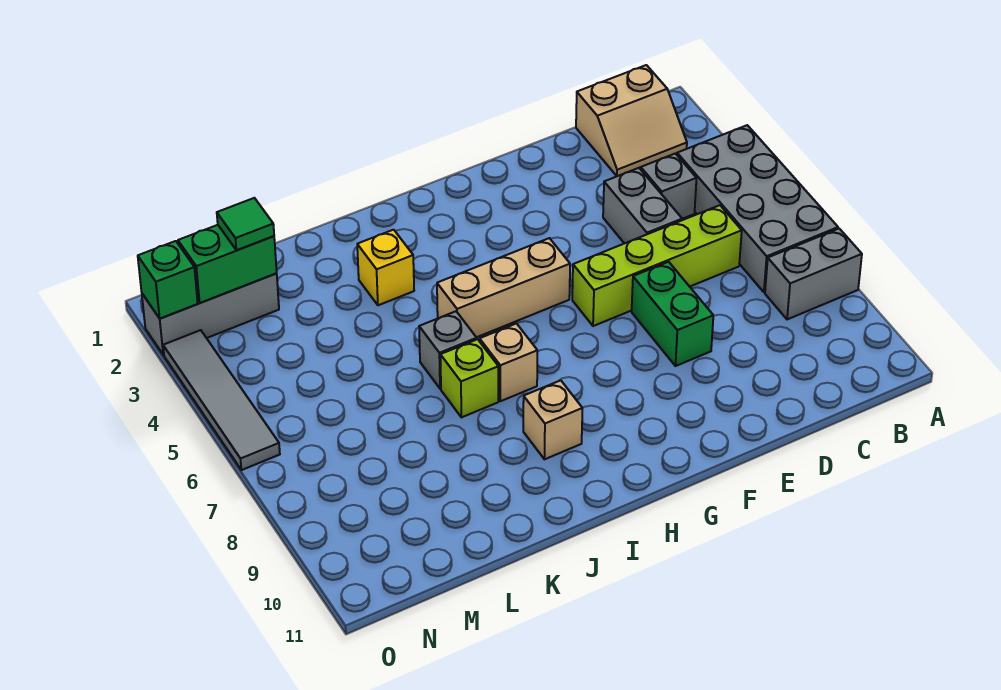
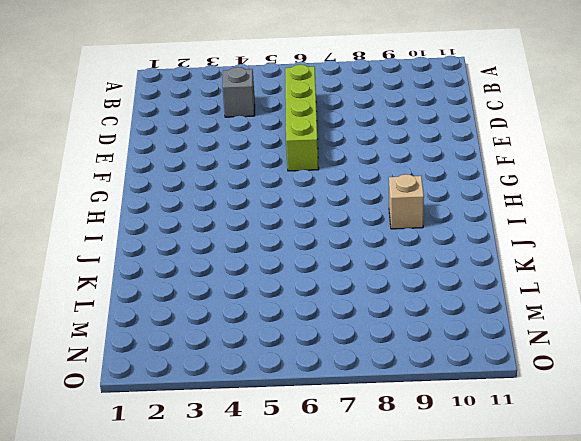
none -> grey 2x4 brick [677,125,838,292]
none -> grey 1x2 brick [765,229,862,319]
none -> tan 2x2 slope [576,65,687,176]

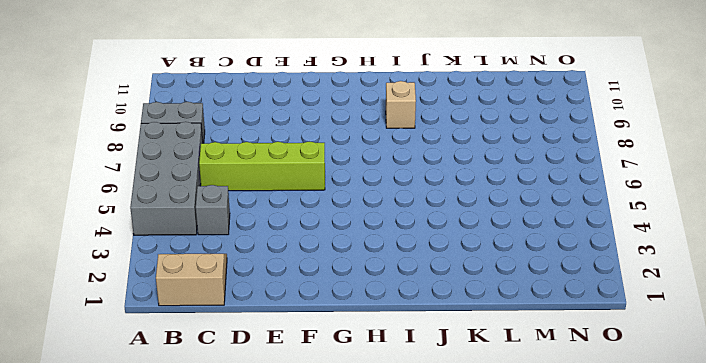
none -> grey 1x2 brick [603,168,682,244]
none -> green 1x2 brick [632,262,713,366]
none -> tan 1x3 brick [437,238,570,337]

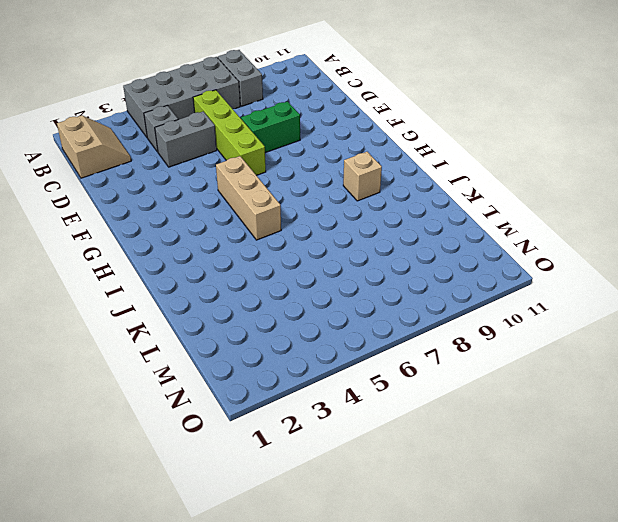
none -> tan 1x1 brick [480,324,537,401]
none -> yellow 1x1 brick [357,230,414,305]
none -> grey 1x1 brick [419,311,477,389]

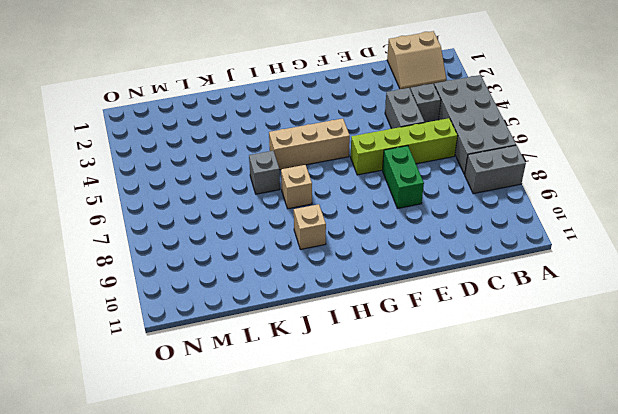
none -> yellow 1x1 brick [357,230,414,305]
none -> lime 1x1 brick [440,339,498,417]
none -> grey 1x3 brick [142,274,279,355]

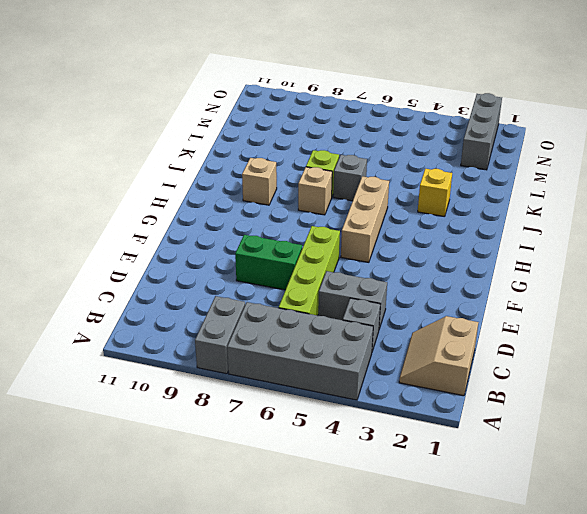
none -> grey 1x4 tile [163,330,280,470]
none -> green 1x2 brick [178,225,277,303]
none -> green 1x1 brick [138,241,198,319]

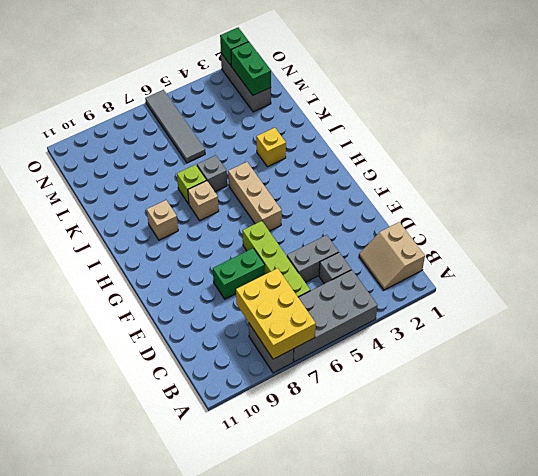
yellow 2x3 brick [236,268,316,359] -> none
grey 1x4 tile [145,90,205,163] -> grey 1x4 tile turned to [163,330,280,470]
none -> green 1x1 tile [217,198,274,250]

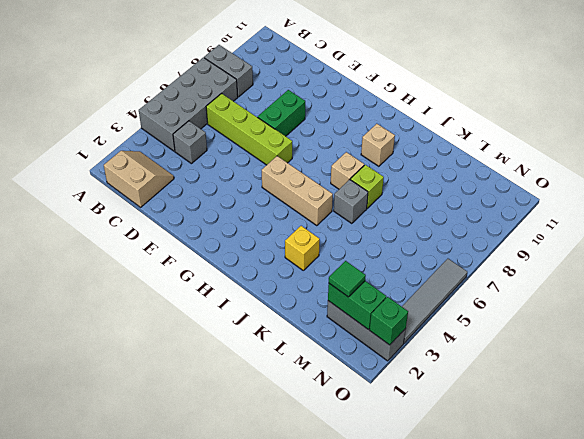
none -> grey 1x2 brick [603,168,682,244]

